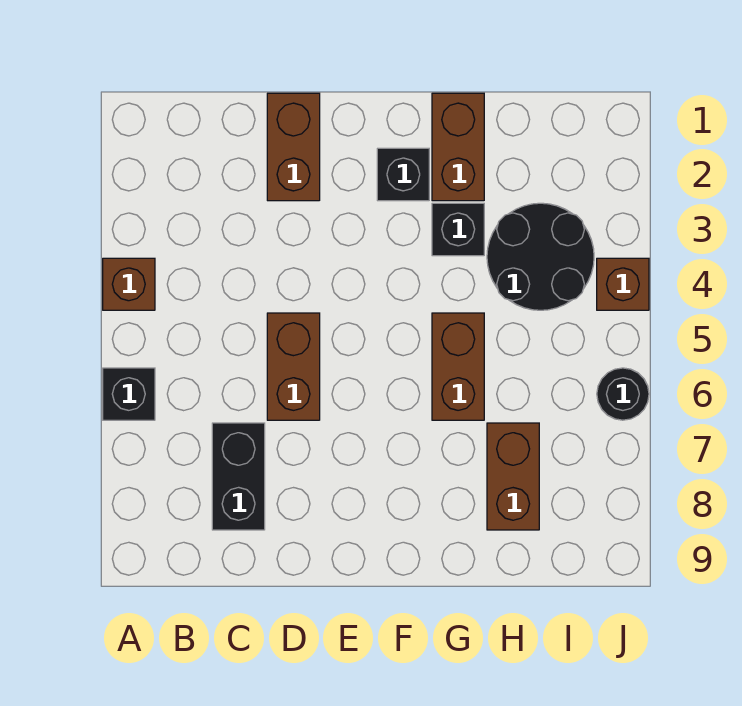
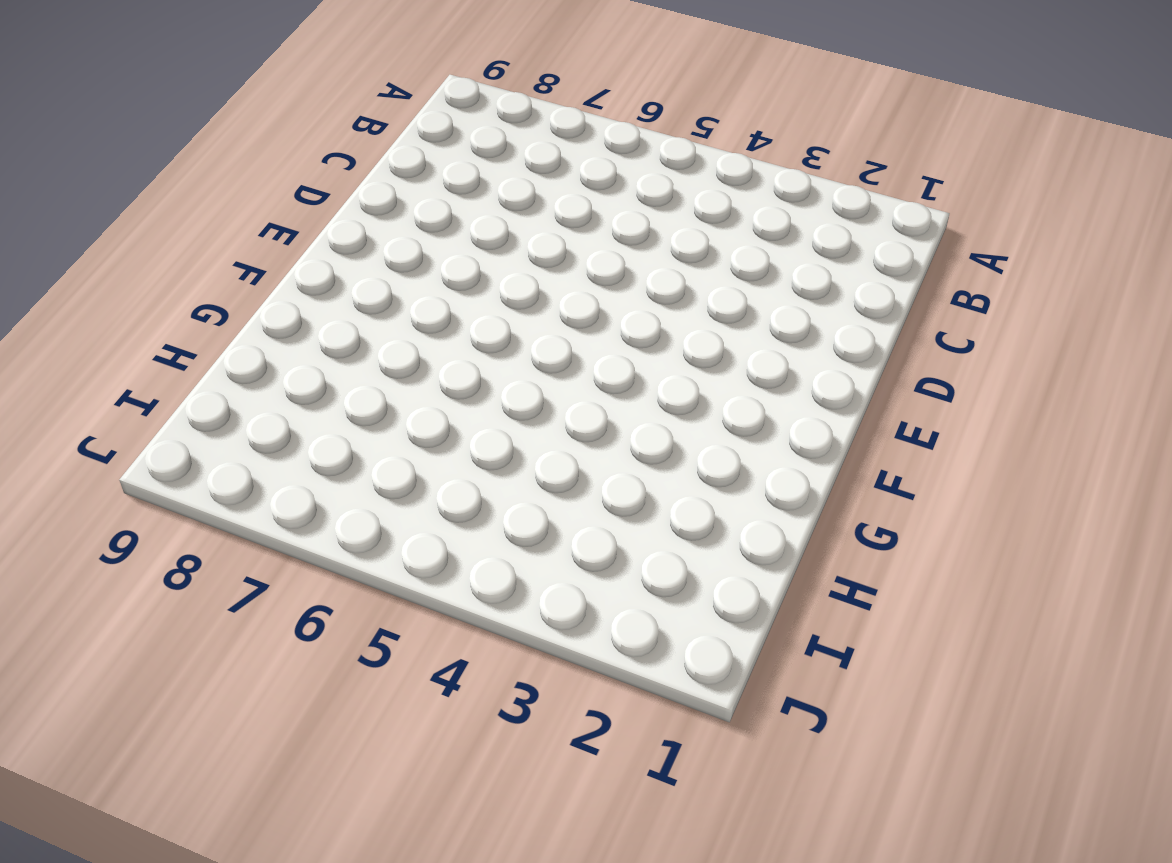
none -> brown 1x1 brick [103,258,155,310]
none -> black 1x1 brick [103,368,155,420]
none -> black 1x2 brick [212,423,265,530]

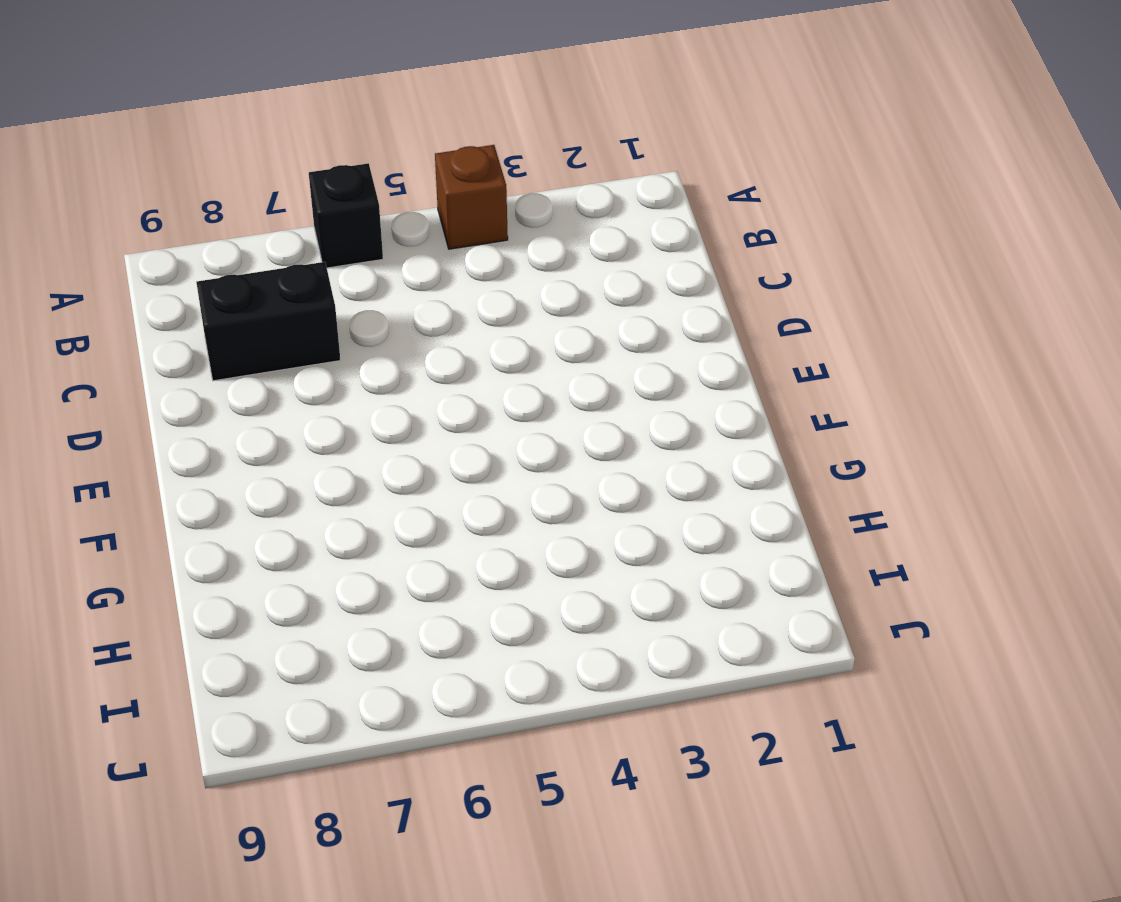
none -> brown 1x2 brick [267,93,320,201]
none -> brown 1x2 brick [267,313,320,420]
none -> black 1x1 brick [377,148,429,201]

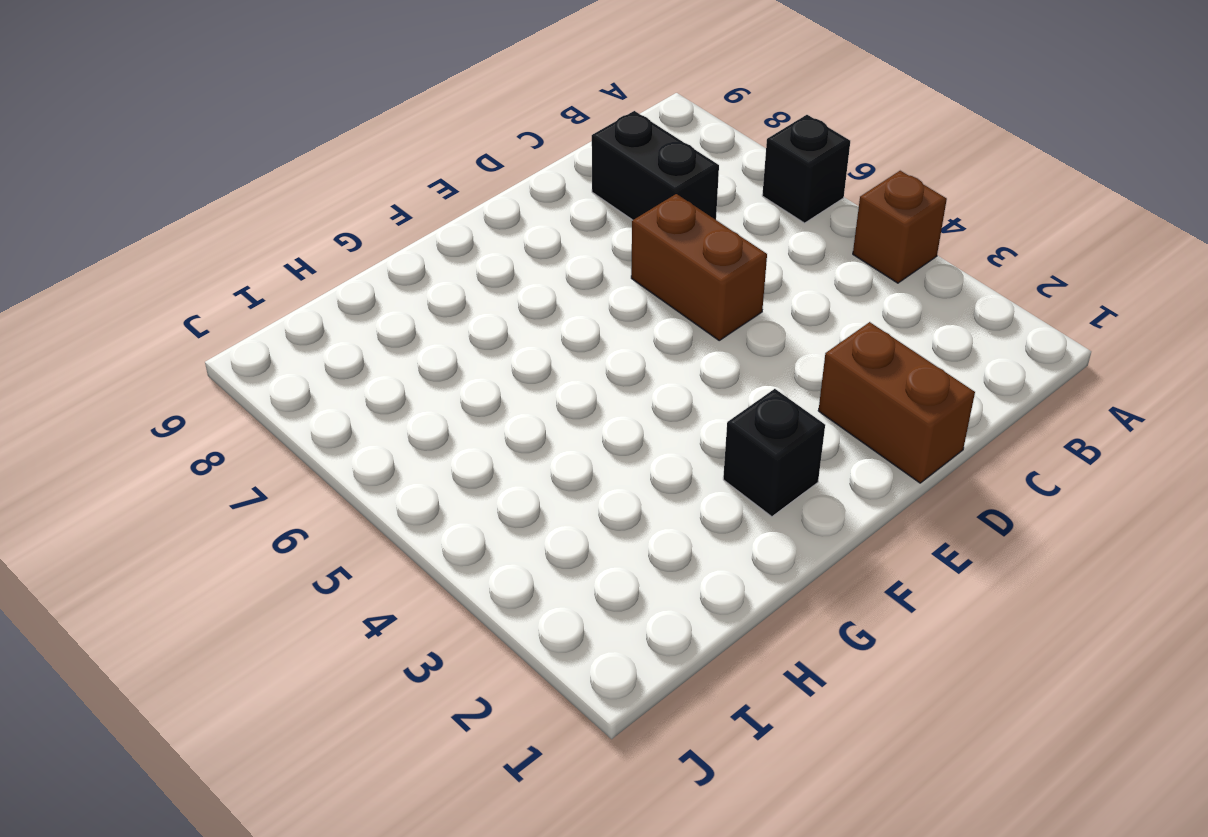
none -> brown 1x2 brick [432,93,484,201]
none -> black 1x1 brick [432,203,484,256]
none -> brown 1x2 brick [432,313,484,420]

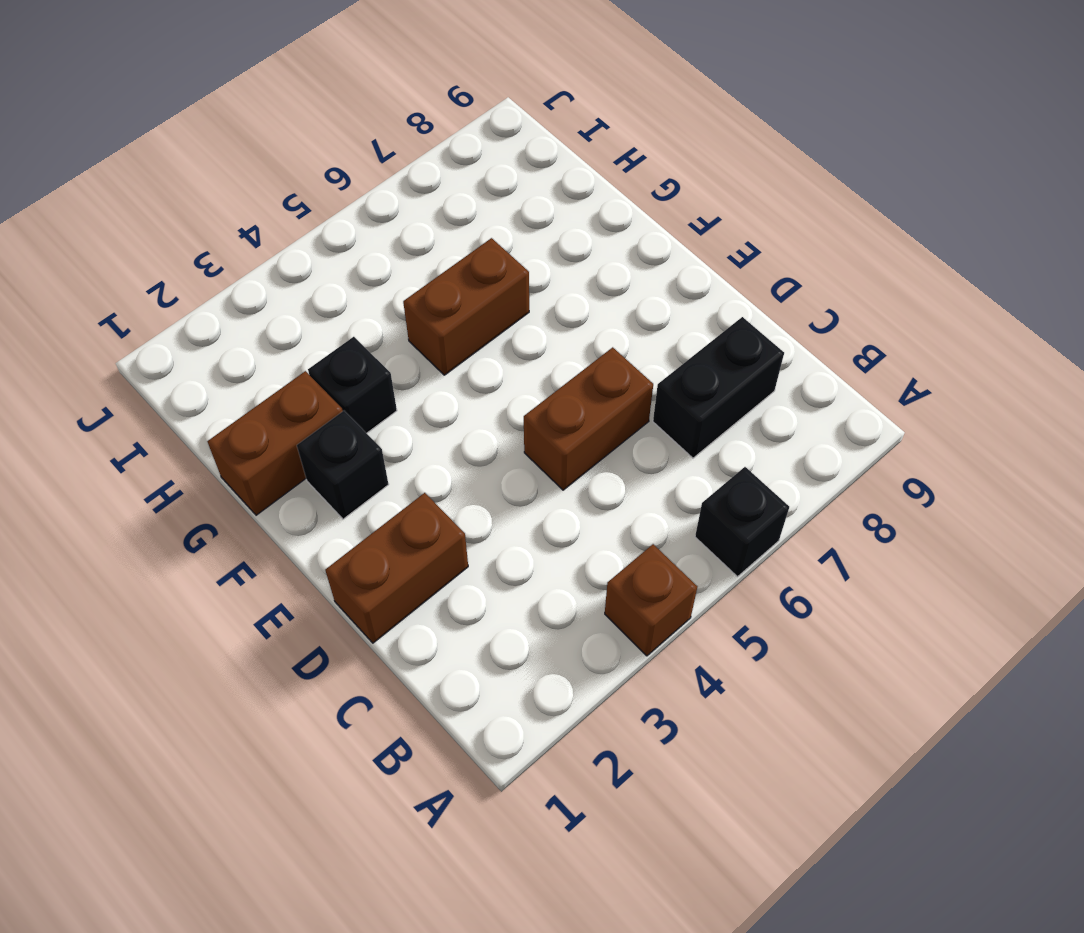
none -> black 2x2 round brick [487,203,594,310]
none -> brown 1x2 brick [487,423,539,530]
none -> brown 1x1 brick [597,258,649,310]

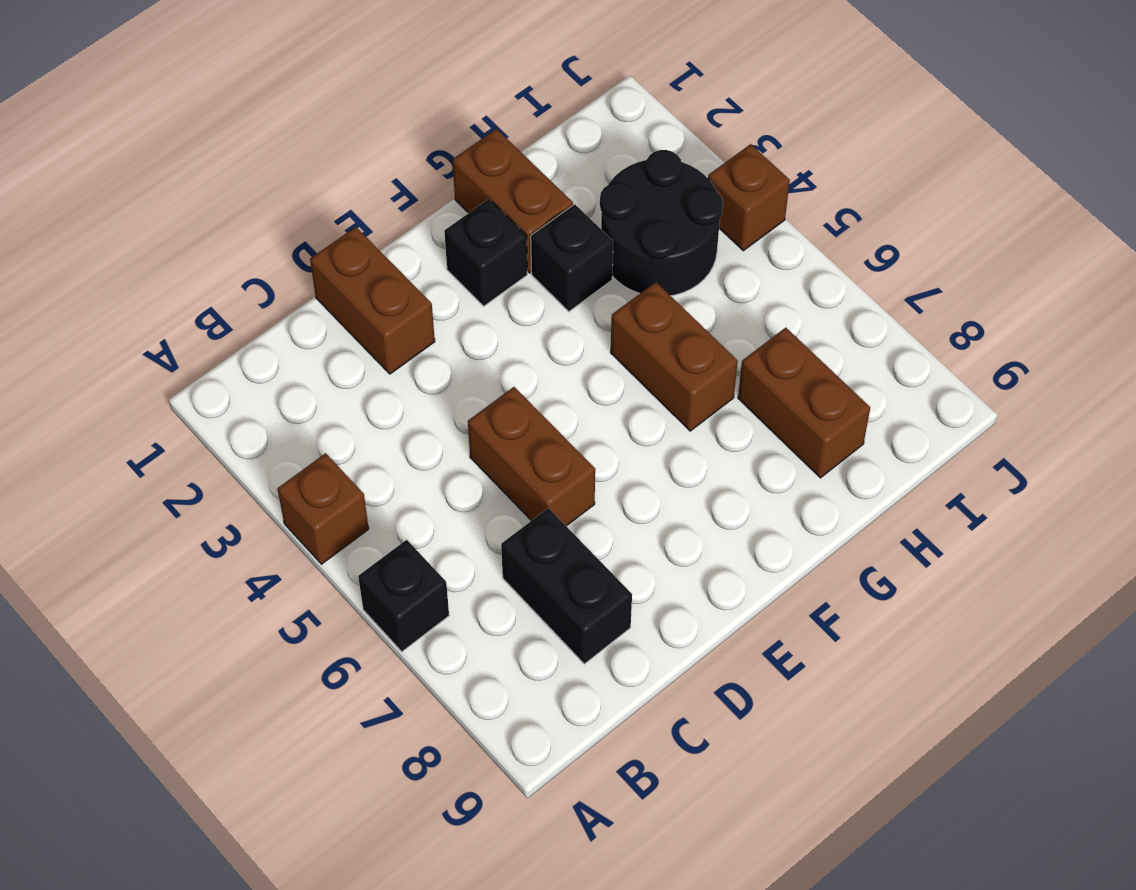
none -> black 1x1 round brick [597,368,649,420]

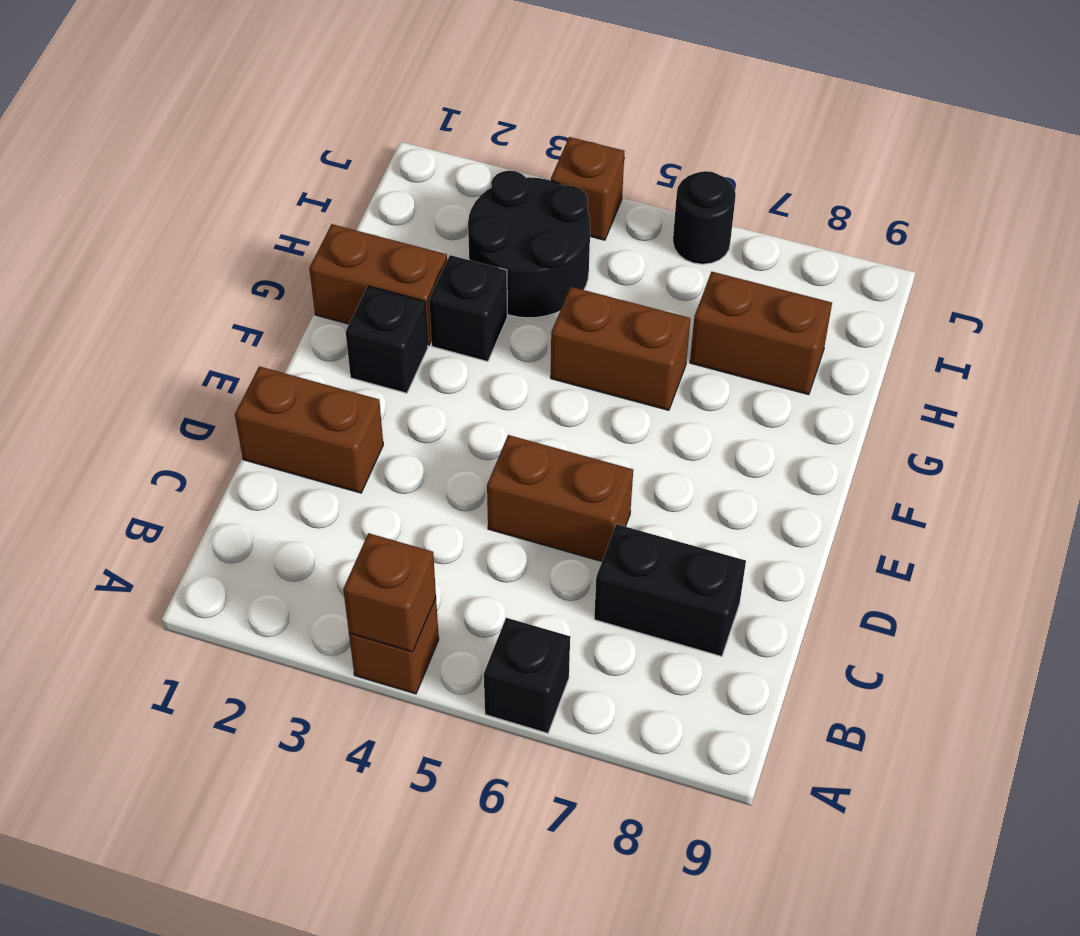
brown 1x1 brick [343,533,436,652] -> none

